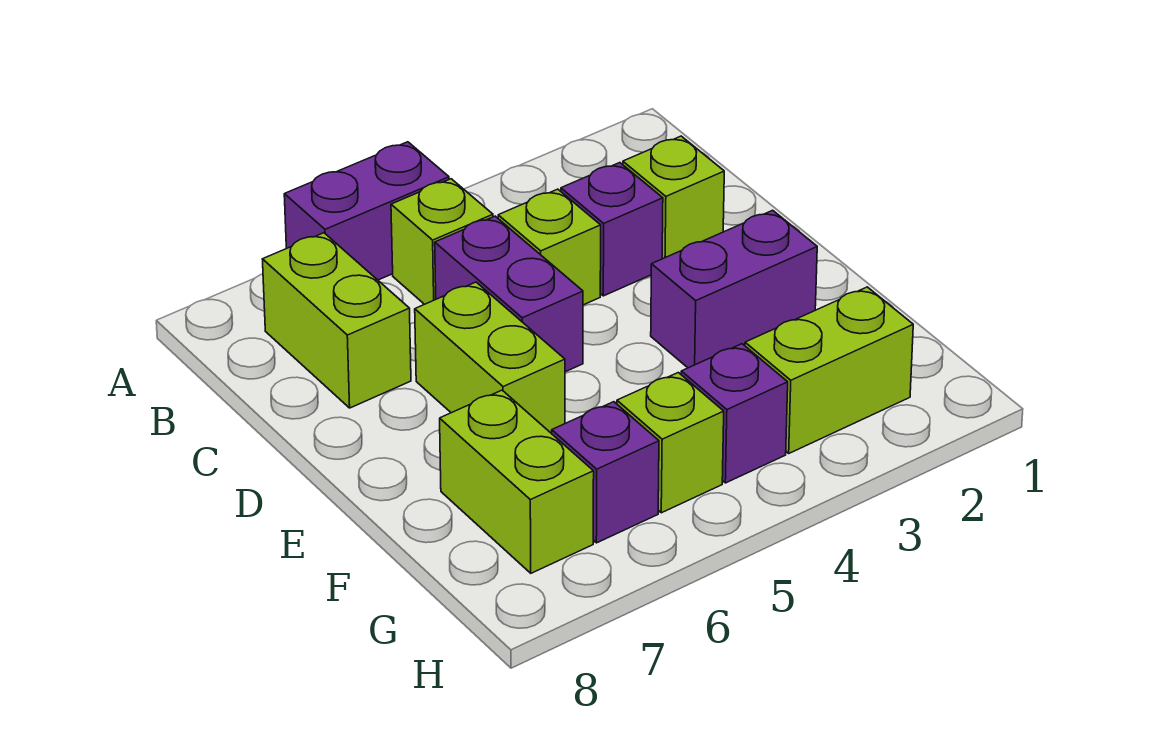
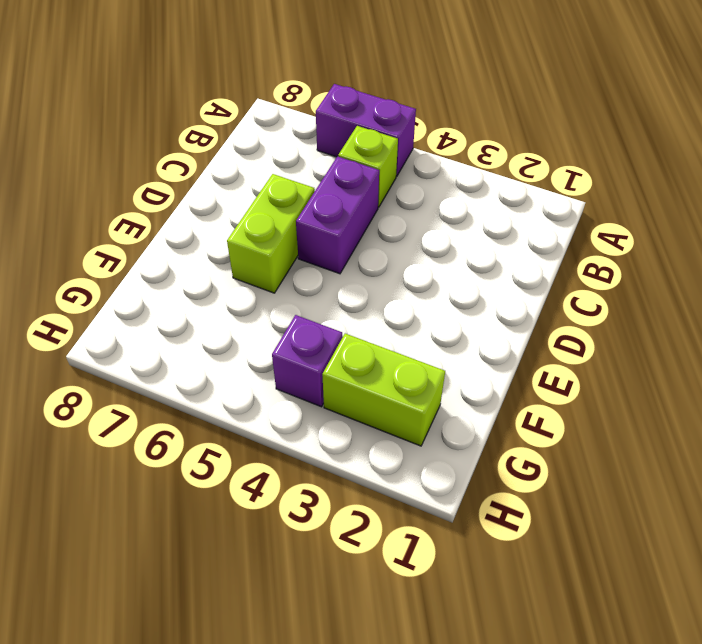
none -> lime 1x2 brick [262,233,411,408]
none -> lime 1x1 brick [623,136,724,259]
none -> purple 1x1 brick [561,163,663,296]

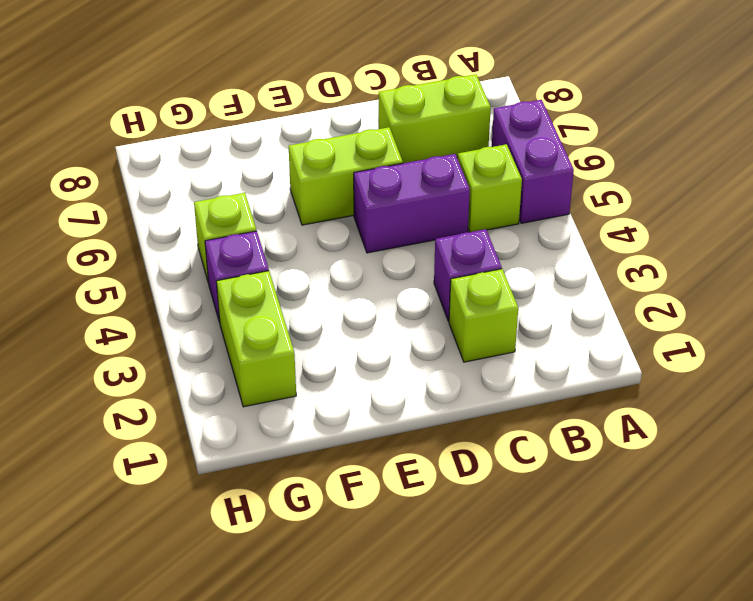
none -> lime 1x1 brick [498,189,601,305]
none -> purple 1x2 brick [651,210,817,368]
none -> lime 1x2 brick [440,390,594,573]

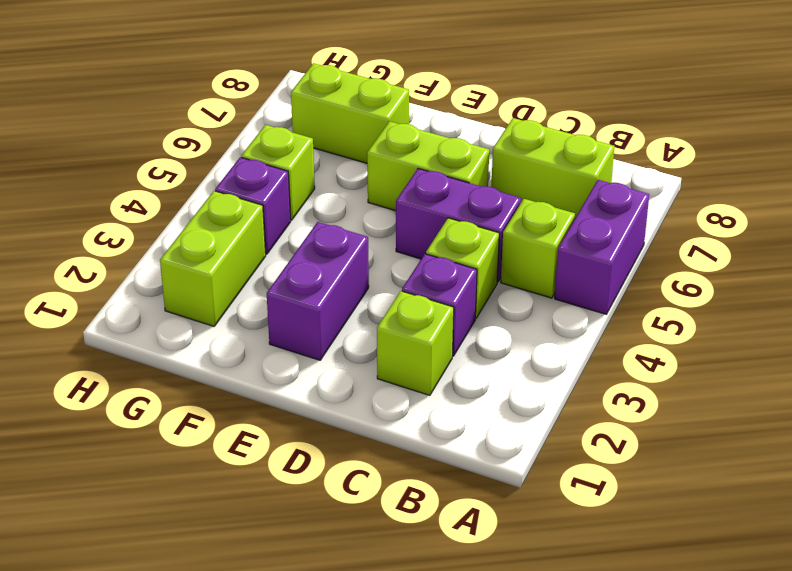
none -> purple 1x1 brick [552,402,659,543]

